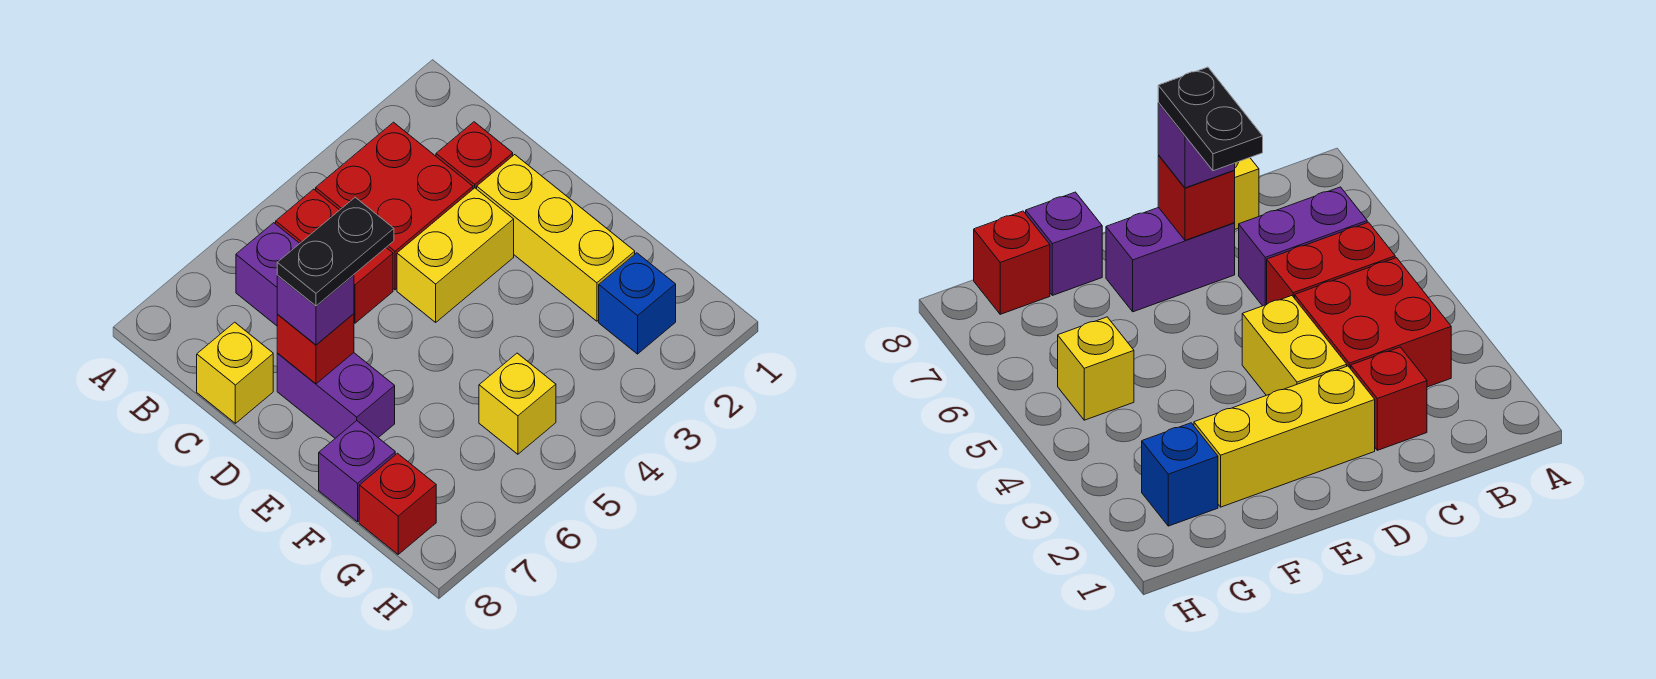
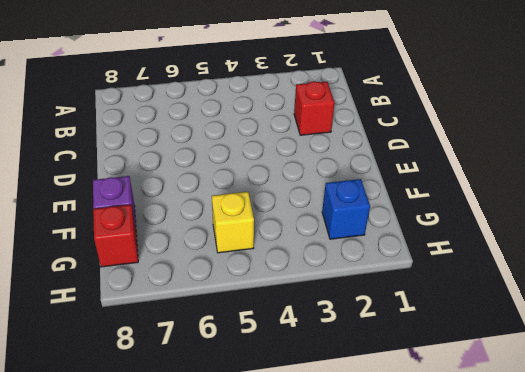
none -> red 2x2 brick [316,122,473,290]
none -> red 1x2 brick [276,189,393,323]
none -> purple 1x2 brick [236,223,300,326]

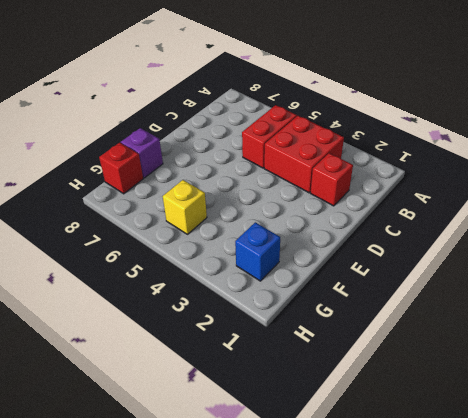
none -> purple 1x2 brick [236,223,300,326]
none -> yellow 1x1 brick [197,322,273,423]
none -> yellow 1x3 brick [477,155,635,321]

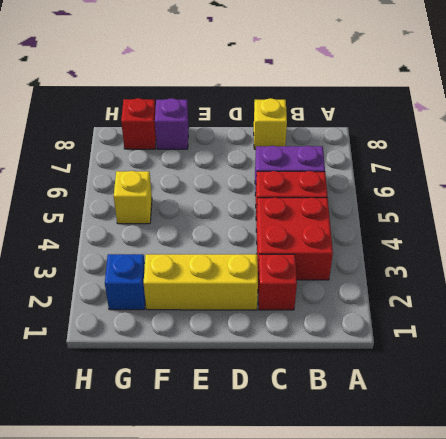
none -> yellow 1x2 brick [397,188,514,322]
none -> purple 1x2 brick [277,353,395,438]
none -> red 1x1 brick [277,314,354,384]

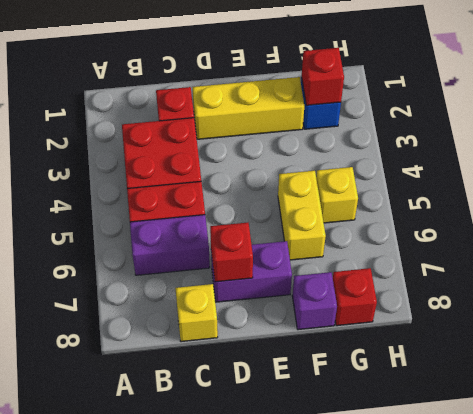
yellow 1x2 brick [278,171,326,260] -> yellow 1x2 brick moved to [397,188,514,322]
red 1x1 brick [302,48,344,105] -> none
none -> purple 1x1 brick [277,275,354,345]
none -> black 1x2 plate [277,197,394,306]

